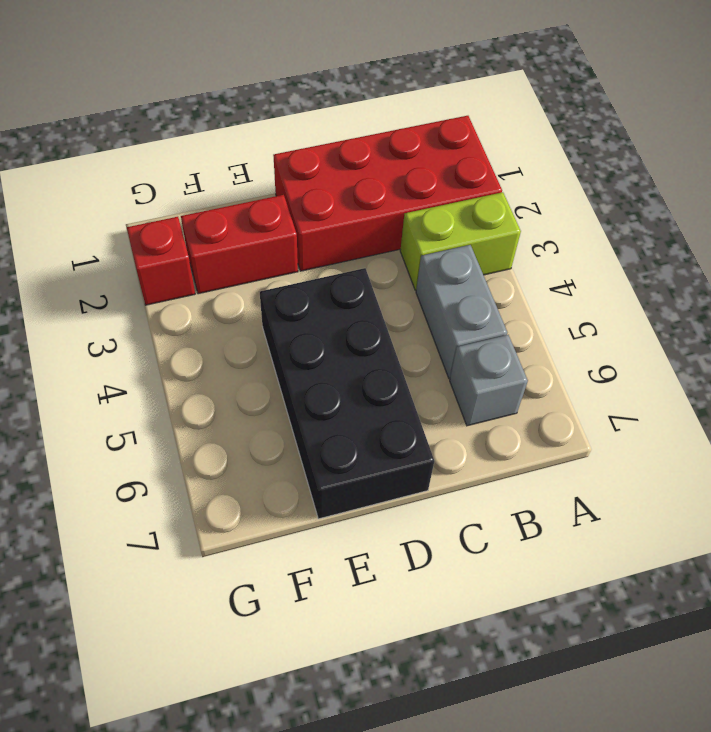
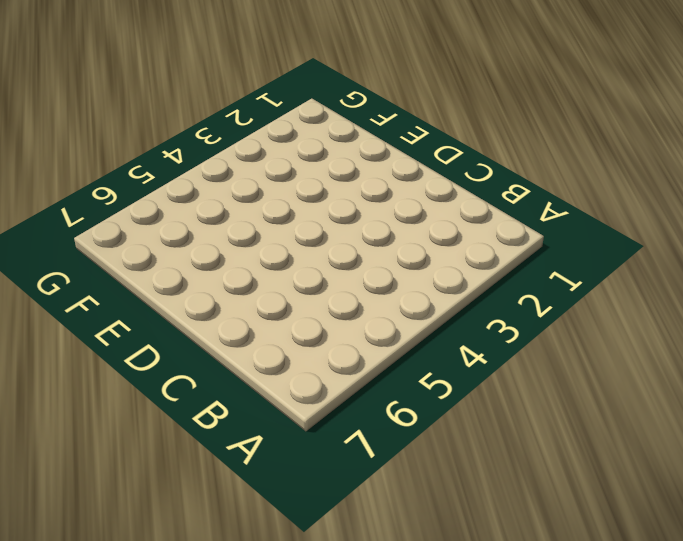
none -> red 2x4 brick [273,116,502,271]
none -> lime 1x2 brick [400,192,521,290]

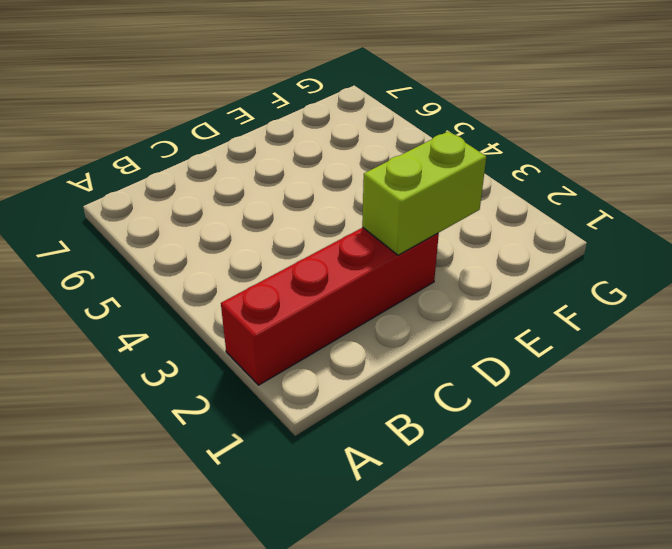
red 1x4 brick [221,227,439,385] -> red 2x4 brick [273,116,502,271]
lime 1x2 brick [362,131,486,255] -> lime 1x2 brick moved to [400,192,521,290]
none -> grey 1x2 brick [416,245,507,378]
none -> grey 1x1 brick [450,335,528,426]

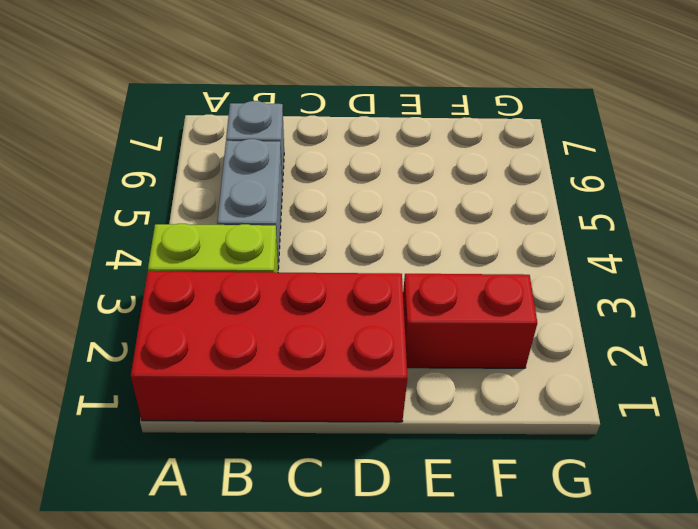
none -> black 2x4 brick [260,268,434,519]
none -> red 1x1 brick [127,217,195,305]

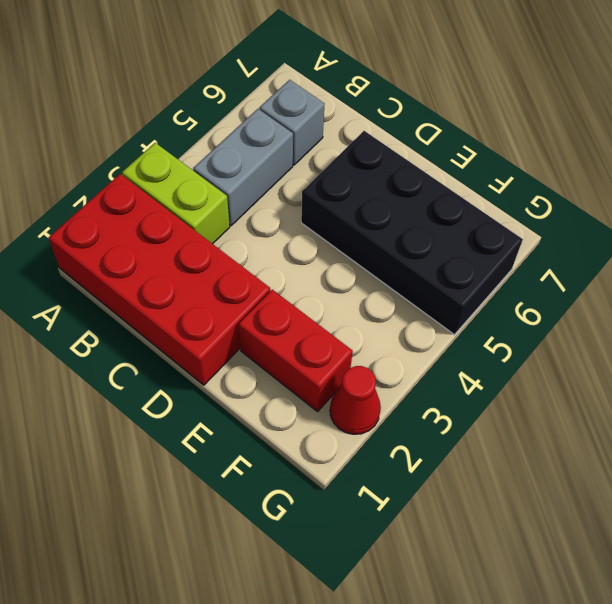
black 2x4 brick [301,131,523,335] -> black 2x4 brick turned to [260,268,434,519]
red 1x1 cone [330,366,381,434] -> red 1x1 brick [127,217,195,305]

